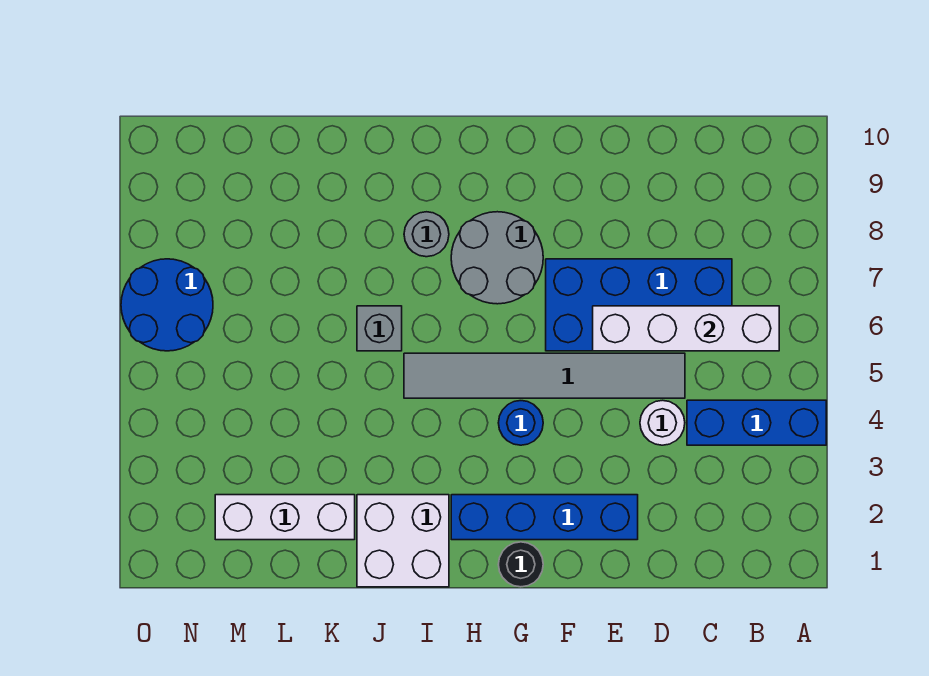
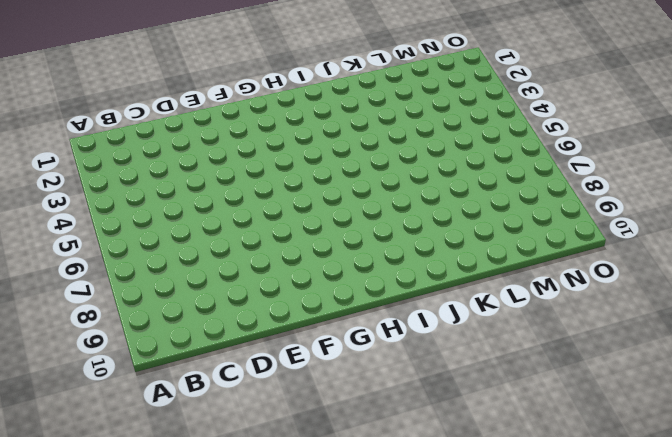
none -> blue 1x3 brick [687,400,826,445]
none -> blue 2x4 brick [546,259,732,351]
none -> white 1x1 round brick [640,400,685,445]

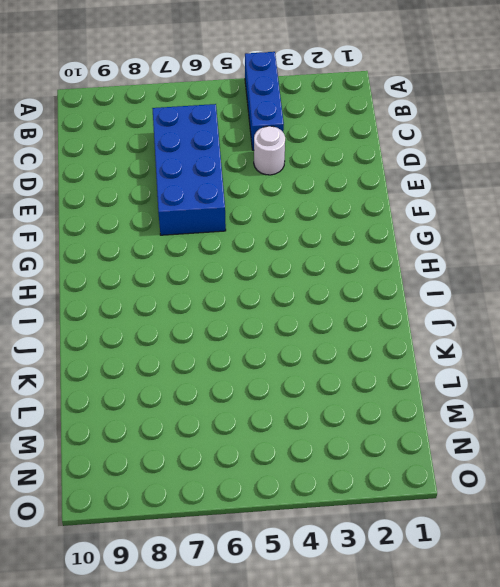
none -> grey 1x6 tile [404,353,685,398]
none -> blue 1x4 brick [451,495,638,540]
none -> black 1x1 round brick [498,542,543,587]

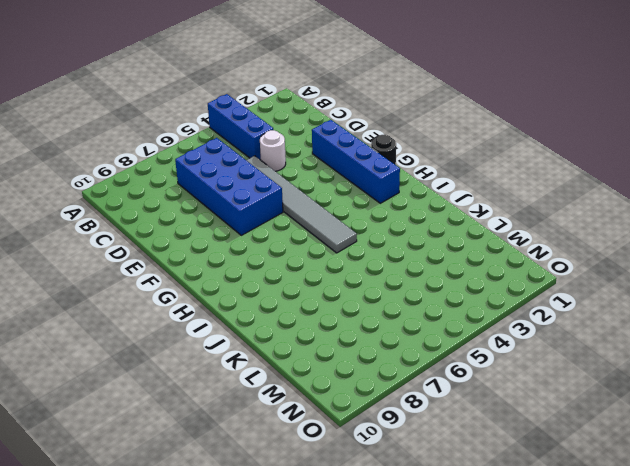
none -> blue 1x1 round brick [498,401,543,445]
none -> grey 2x2 round brick [451,212,543,304]
none -> white 2x2 brick [357,495,449,587]

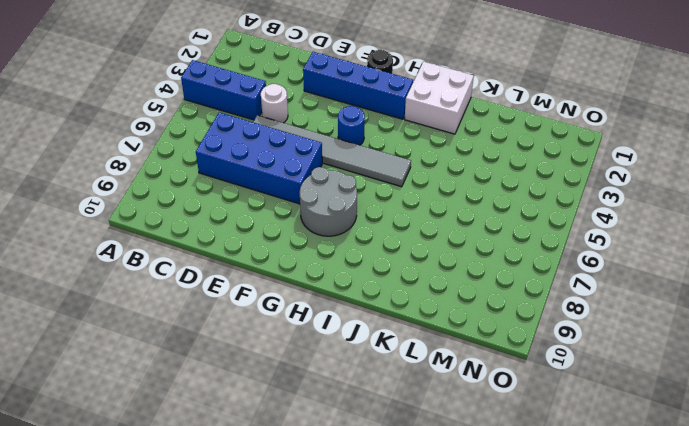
none -> grey 1x1 round brick [404,212,449,257]
none -> grey 1x1 brick [357,306,402,351]
none -> white 1x3 brick [215,495,355,540]

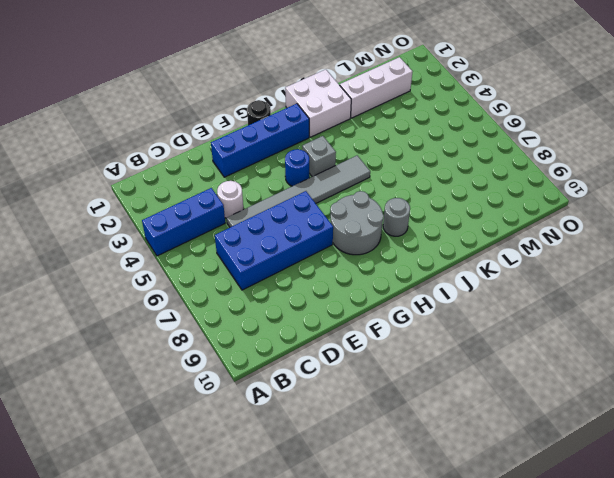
grey 1x1 brick [302,136,336,177] -> grey 1x1 brick moved to [357,306,402,351]
none -> blue 2x2 round brick [121,259,213,351]
none -> white 1x4 brick [593,306,779,351]

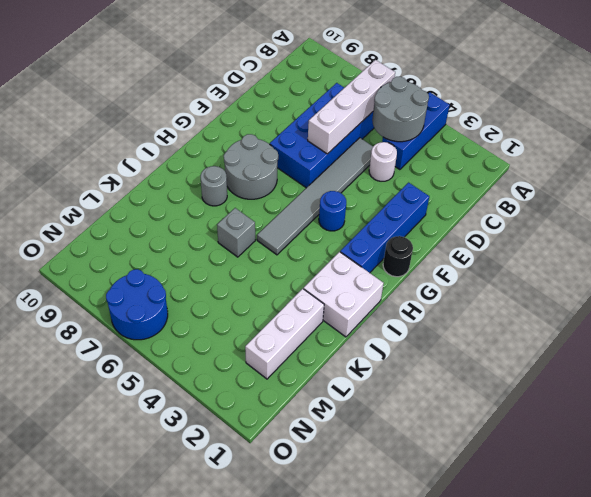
grey 2x2 round brick [372,77,429,142] -> none

